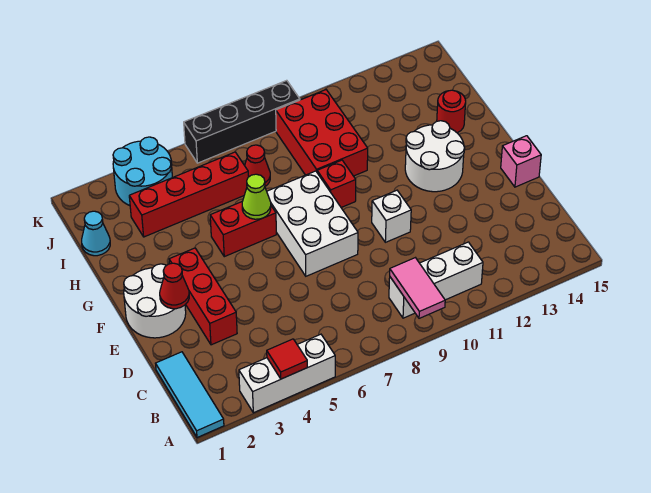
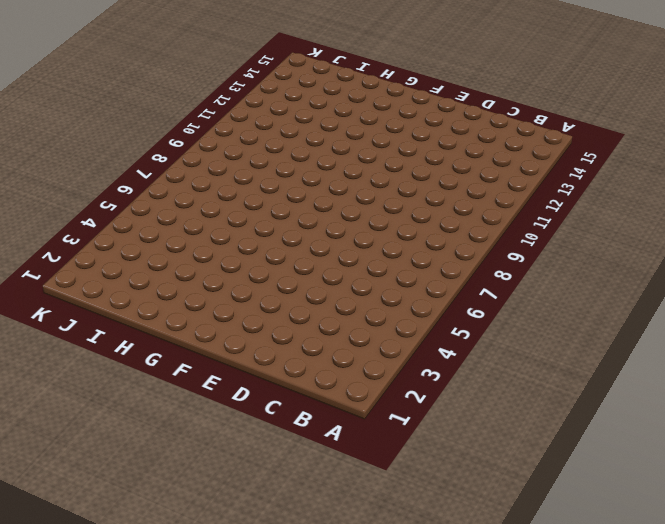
none -> cyan 1x3 tile [156,352,224,438]
none -> white 1x3 brick [239,334,335,413]
none -> white 1x3 brick [389,242,483,318]

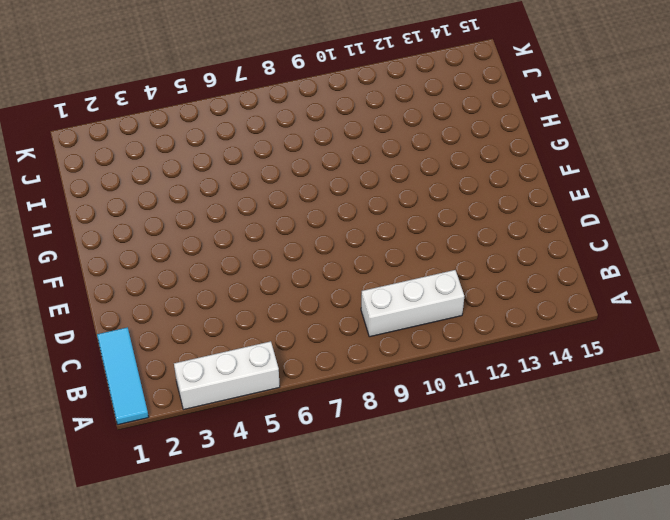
none -> red 1x3 brick [169,248,237,345]
none -> white 2x2 round brick [124,264,186,338]
none -> white 2x3 brick [267,171,358,276]

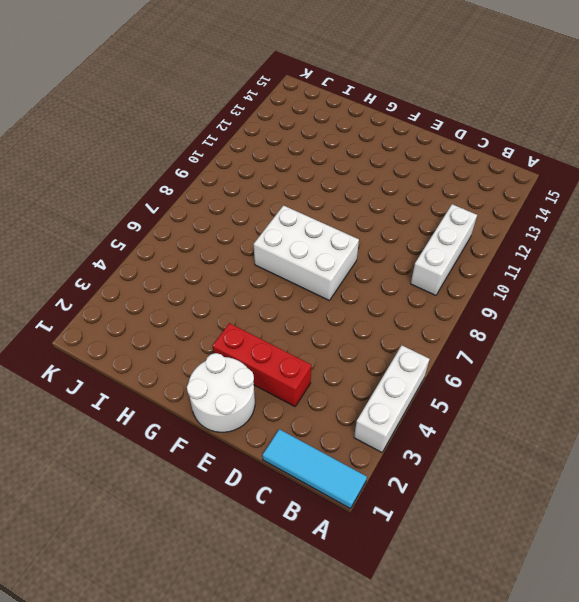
none -> white 1x1 brick [372,190,411,242]
none -> pink 1x1 brick [501,136,541,187]
none -> white 2x2 round brick [405,121,465,192]

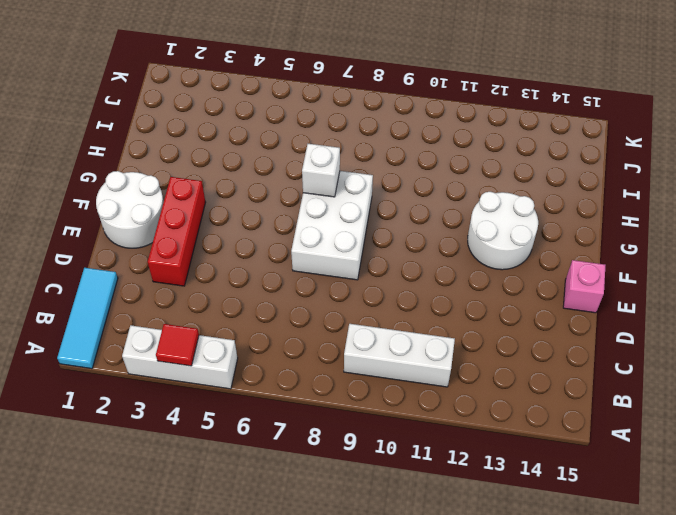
white 1x1 brick [302,144,340,197] -> white 1x1 brick moved to [372,190,411,242]
none -> red 1x2 brick [210,202,276,257]
none -> red 1x1 brick [317,160,356,208]
none -> red 2x3 brick [276,90,368,176]

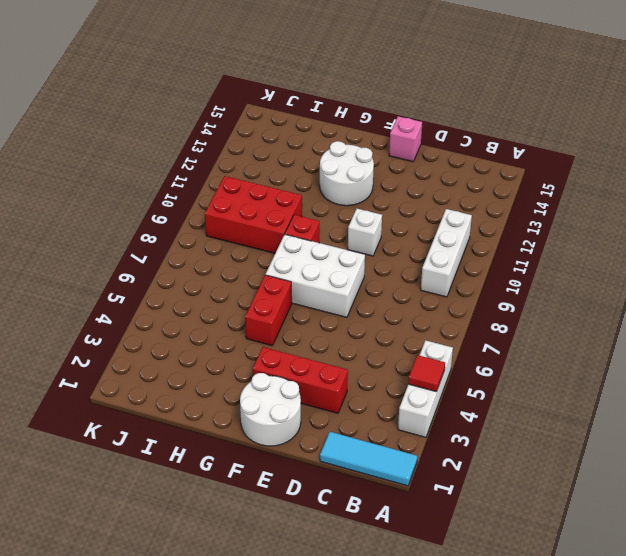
none -> red 1x1 round brick [437,90,466,133]
none -> cyan 1x1 cone [82,211,110,256]
none -> red 1x4 brick [129,152,249,237]

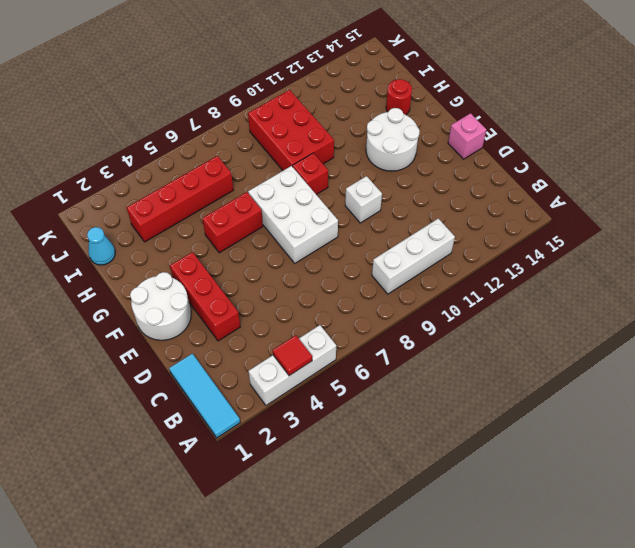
none -> red 1x1 cone [245,145,270,186]
none -> cyan 2x2 round brick [113,137,172,206]
none -> black 1x4 brick [184,80,300,163]

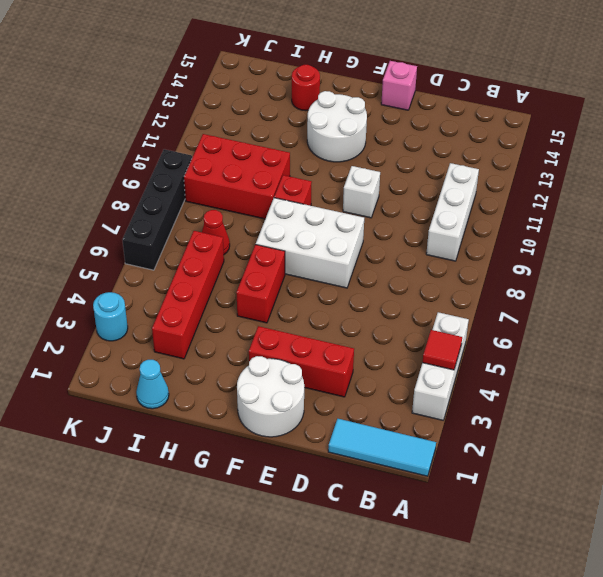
cyan 1x1 round brick [93,292,128,341] -> cyan 2x2 round brick [113,137,172,206]
none -> pink 1x2 tile [390,258,445,318]
none -> red 1x1 cone [160,263,189,309]
none -> lime 1x1 cone [242,174,271,219]

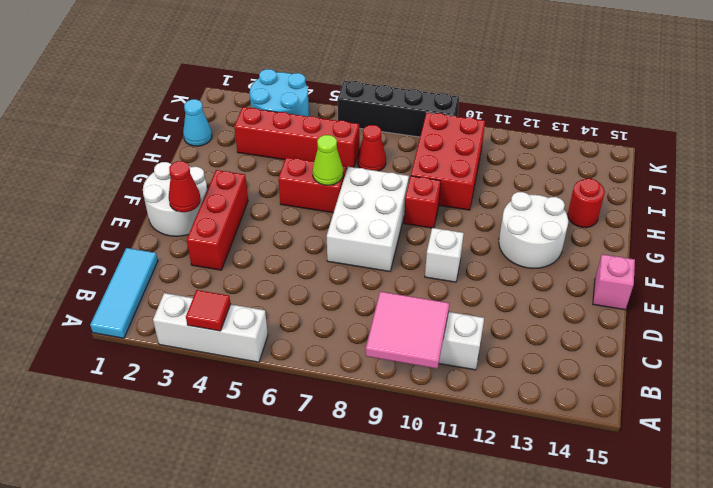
pink 2x2 tile [366,292,449,369] -> pink 1x2 tile [390,258,445,318]

